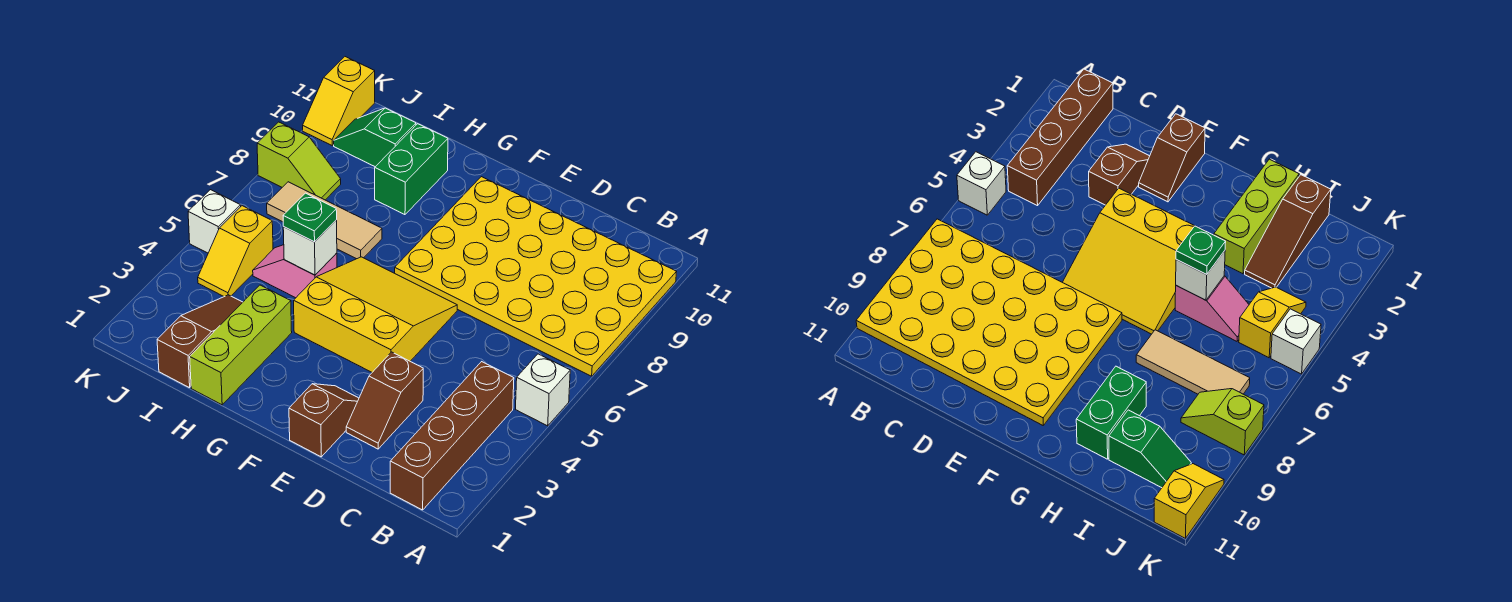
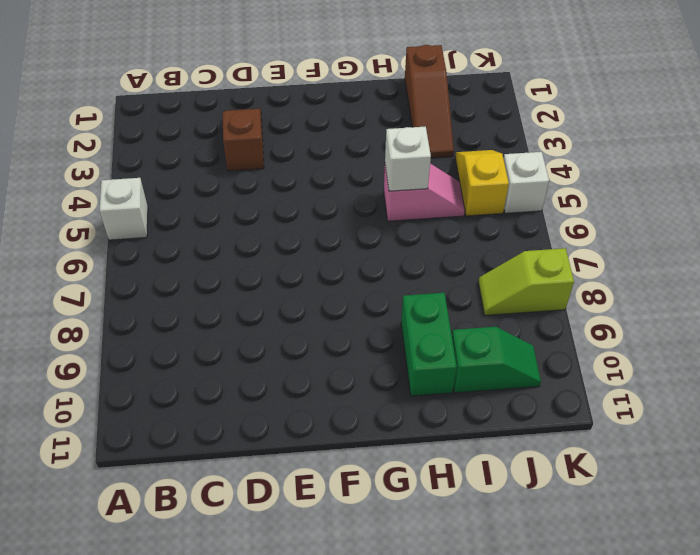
none -> yellow 4x6 plate [395,177,676,376]
none -> brown 1x4 brick [390,362,514,510]
none -> brown 1x2 slope [289,384,359,457]

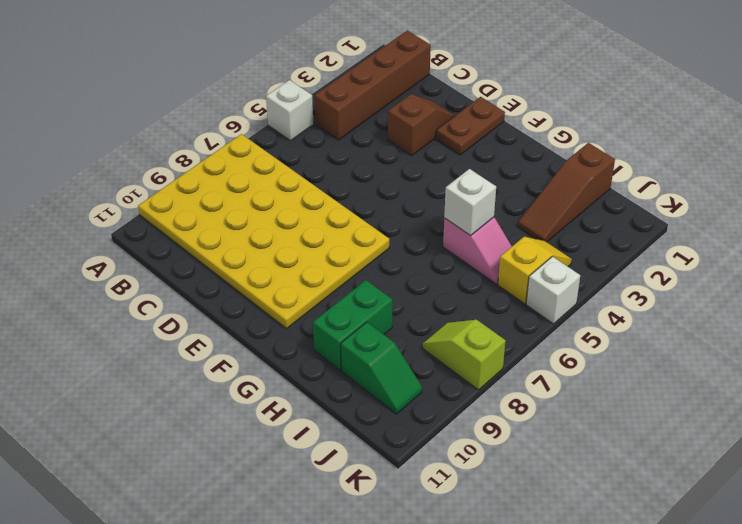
brown 1x2 plate [436,97,505,155] -> brown 1x2 slope [289,384,359,457]
none -> yellow 3x3 slope [294,257,457,372]
none -> lime 1x3 brick [190,285,292,405]
none -> tan 1x3 tile [267,182,382,259]

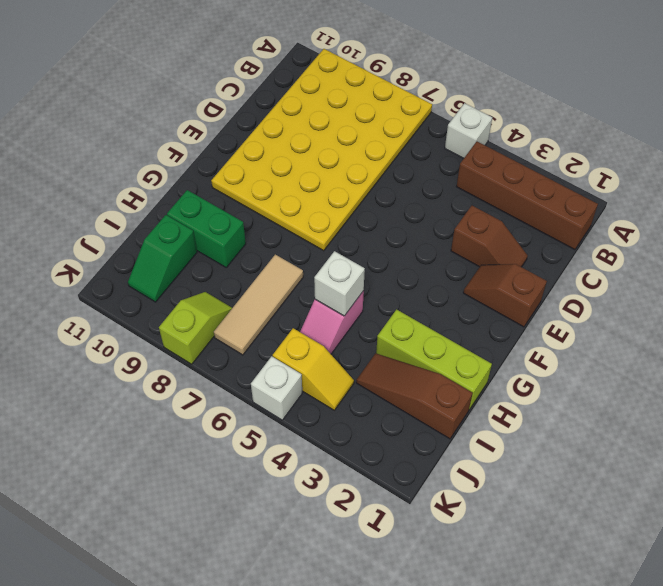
none -> yellow 3x3 slope [294,257,457,372]
none -> yellow 1x2 slope [303,57,375,145]
none -> green 1x1 plate [283,193,337,242]

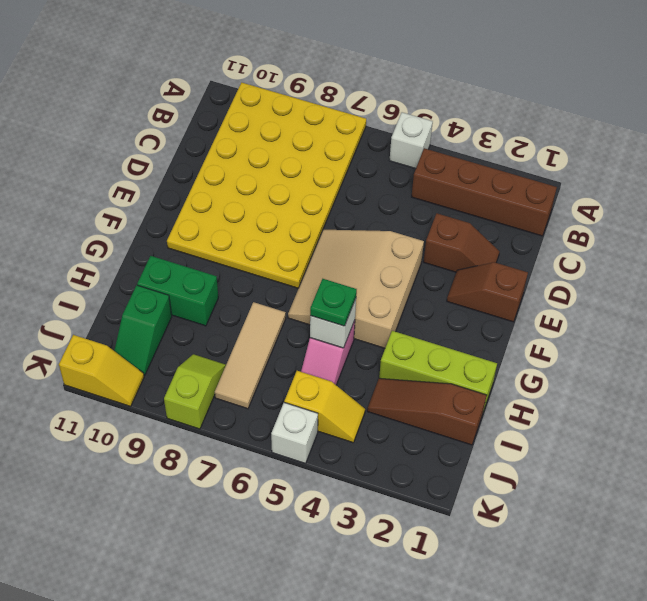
tan 3x3 slope [288,230,424,348] -> yellow 3x3 slope [294,257,457,372]

